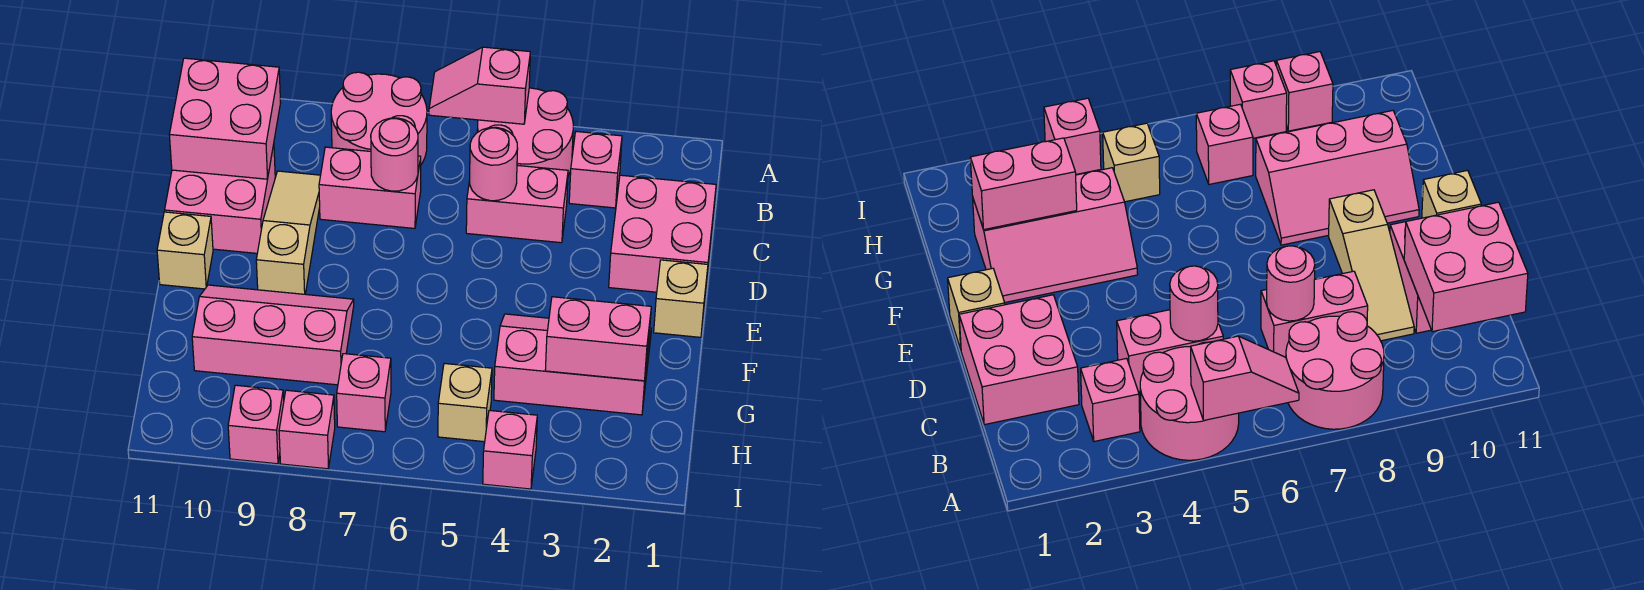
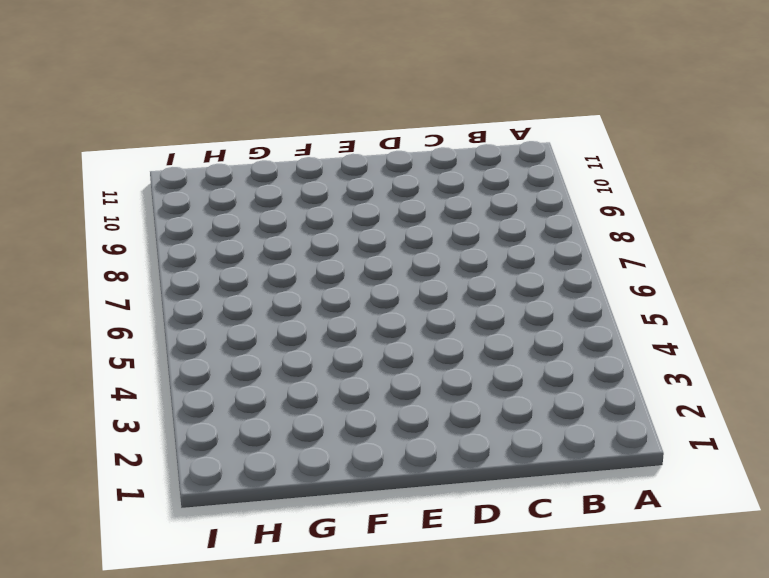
none -> pink 2x2 round brick [477,88,573,175]
none -> pink 2x2 round brick [331,72,427,164]
none -> pink 1x1 brick [569,132,622,208]

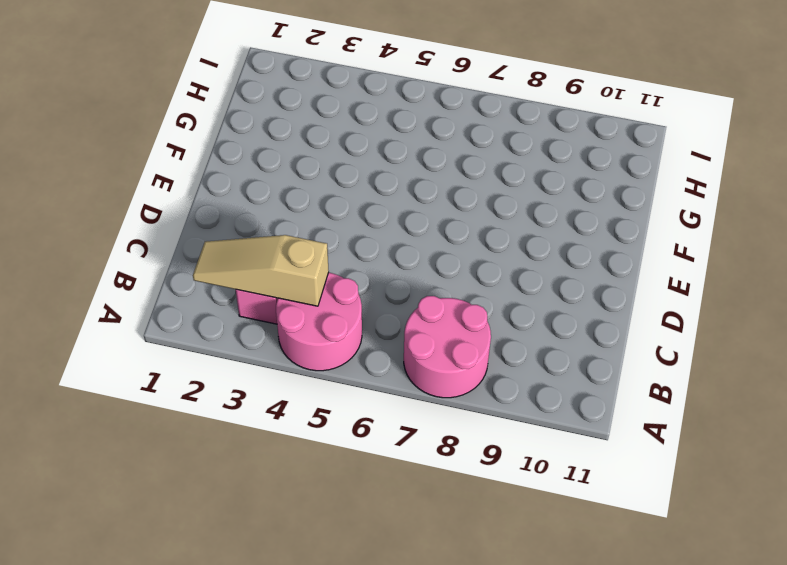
tan 1x3 slope [193,235,329,306] -> tan 1x3 slope turned to [256,171,321,294]
none -> pink 2x2 brick [609,175,716,292]
none -> pink 1x2 brick [466,165,568,243]
none -> pink 1x2 brick [319,147,421,228]

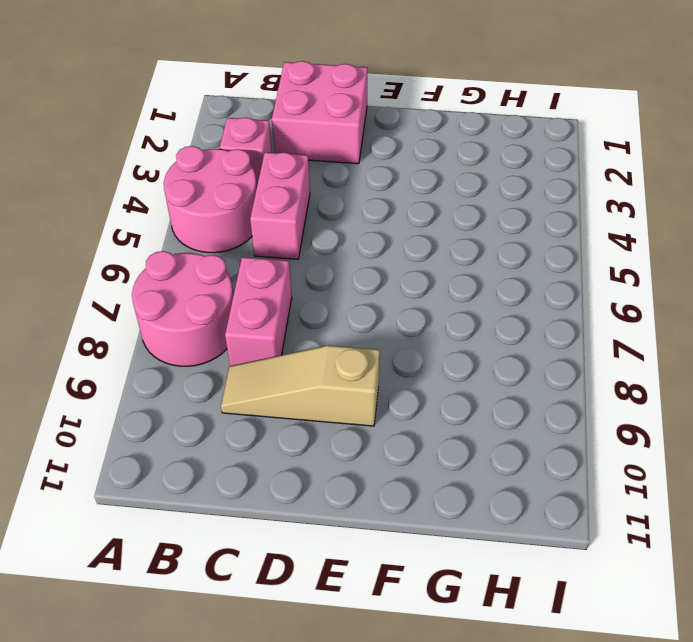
none -> pink 2x2 brick [165,144,275,253]
none -> tan 1x1 brick [654,260,708,337]
none -> tan 1x1 brick [157,212,213,289]

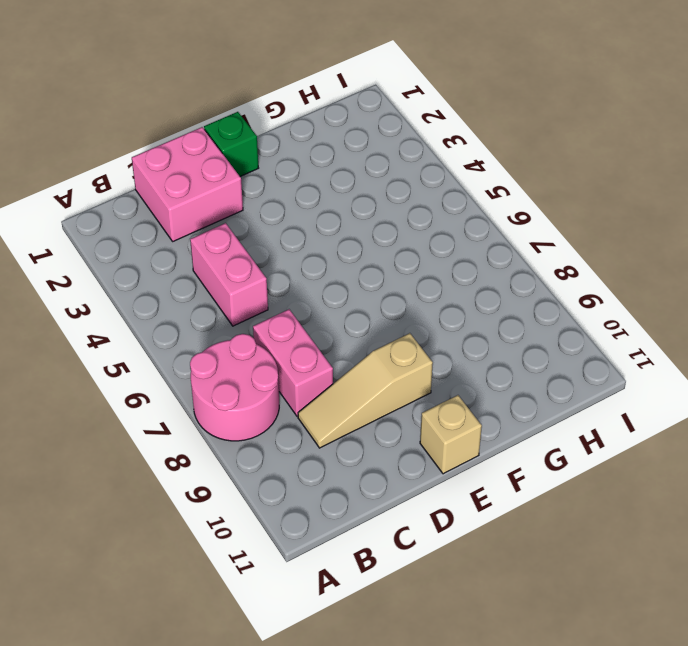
green 1x1 brick [204,112,258,176] -> tan 1x1 brick [654,260,708,337]
none -> pink 2x2 round brick [477,88,573,175]
none -> pink 1x1 brick [569,132,622,208]
none -> pink 2x2 brick [165,144,275,253]

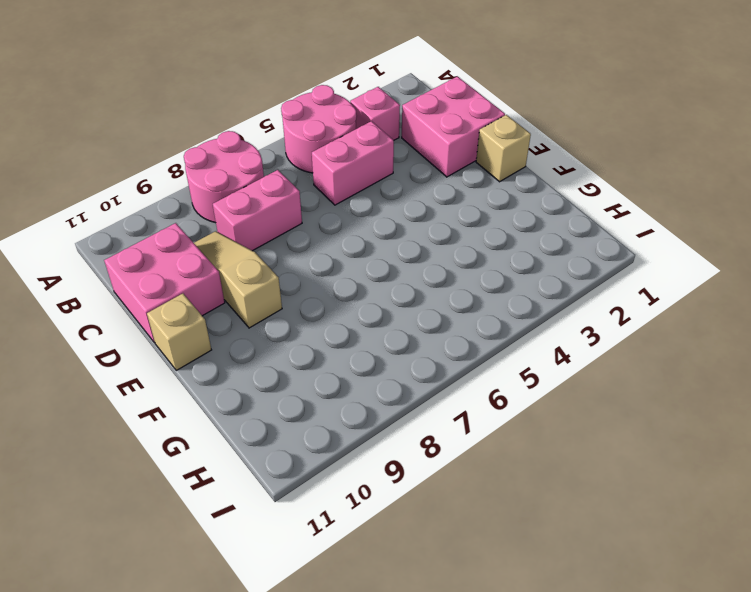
none -> pink 2x3 slope [494,314,651,415]
none -> pink 2x3 slope [192,285,354,385]
none -> tan 1x1 brick [438,363,492,442]

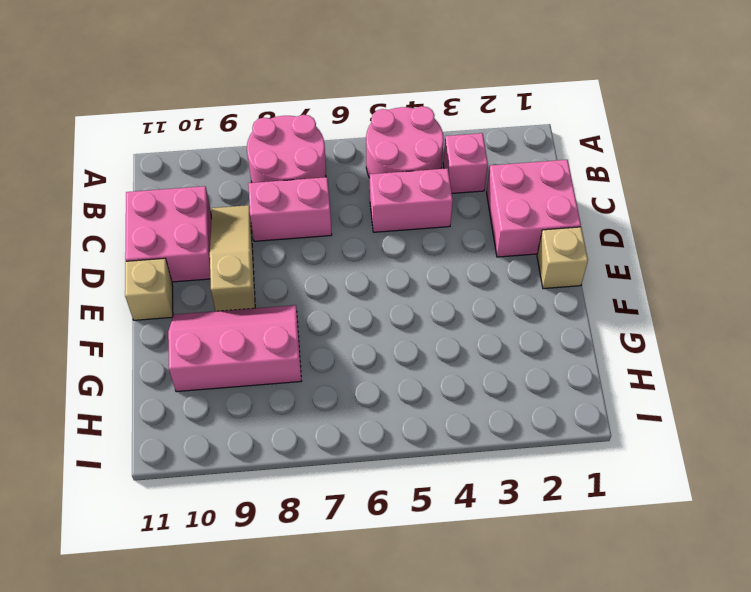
none -> pink 2x3 slope [494,314,651,415]
none -> tan 1x1 brick [438,363,492,442]
none -> pink 1x1 brick [337,354,391,432]

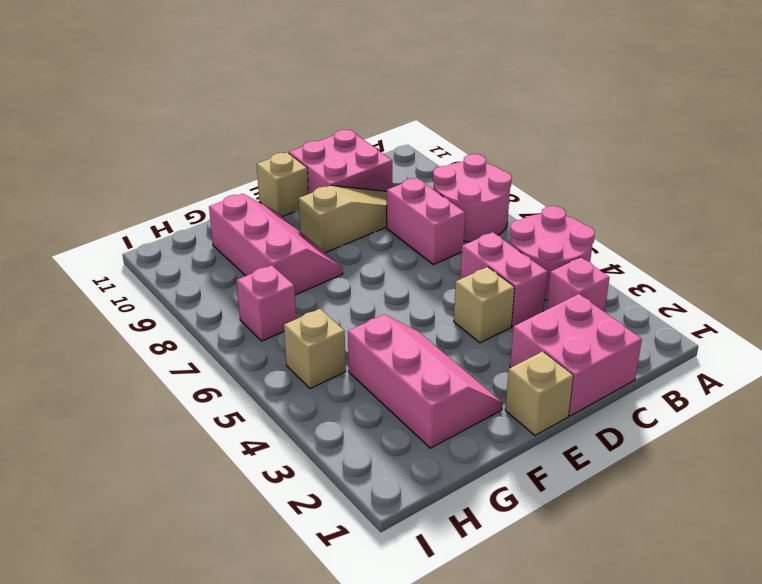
tan 1x1 brick [454,267,515,343] -> none
none -> pink 1x1 brick [483,410,537,489]
none -> pink 1x1 brick [279,390,335,469]
none -> pink 1x1 brick [228,385,284,464]

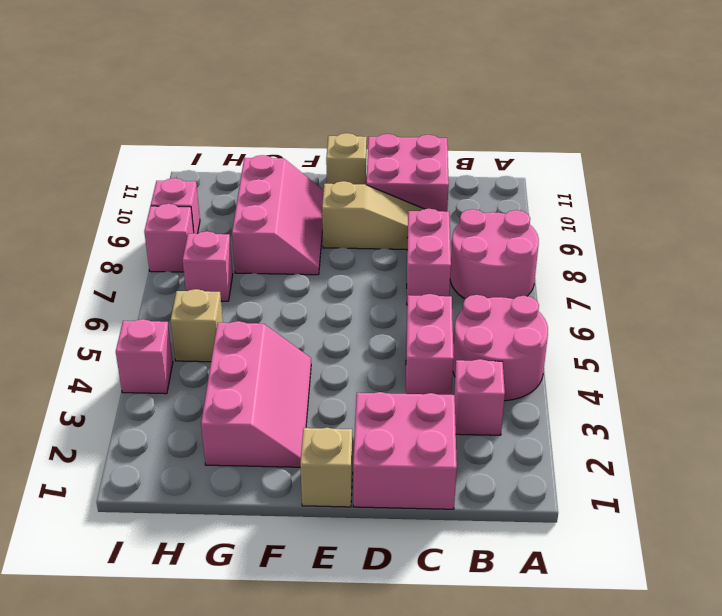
none -> pink 1x2 slope [429,47,530,124]
none -> pink 2x2 brick [169,58,281,179]
none -> pink 1x1 round brick [470,127,518,201]

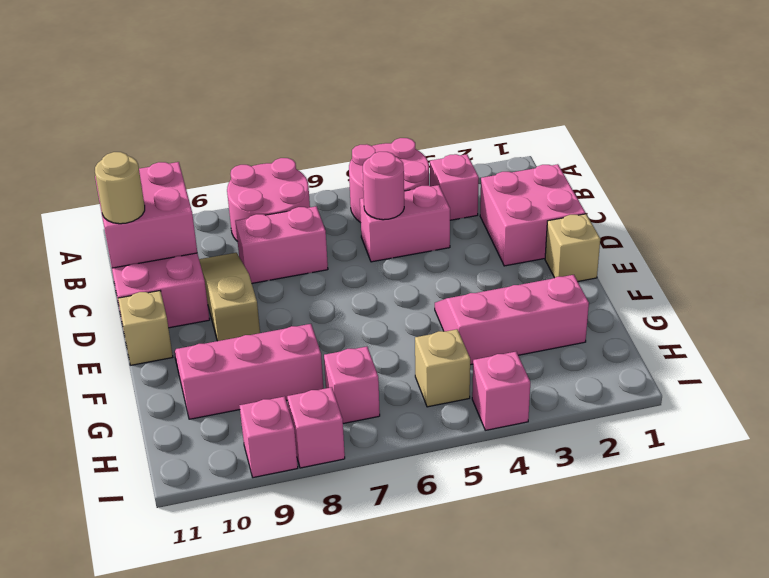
tan 1x1 round brick [95,152,145,224] -> none
none -> pink 1x2 slope [429,47,530,124]
none -> pink 1x1 round brick [371,118,418,191]
none -> pink 1x2 brick [545,297,651,381]

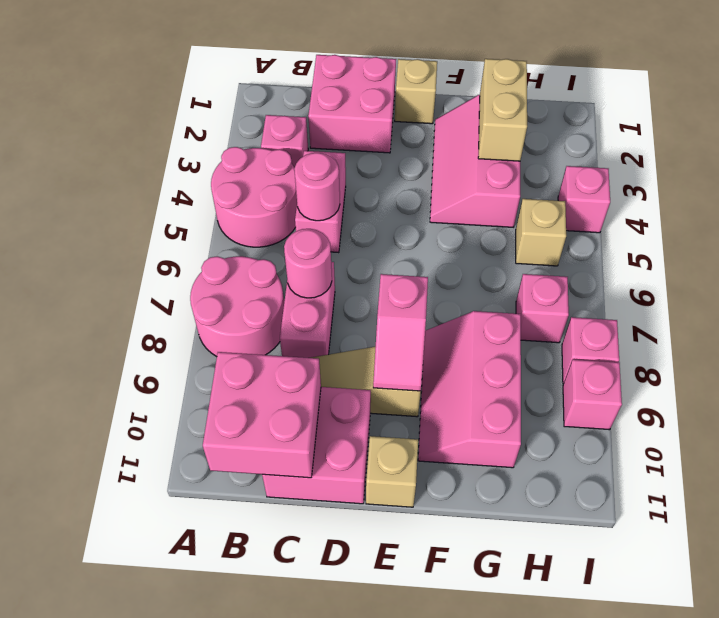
pink 1x2 slope [373,274,428,391] -> pink 1x2 slope moved to [429,47,530,124]
tan 1x2 brick [478,59,527,161] -> pink 1x2 brick [545,297,651,381]

